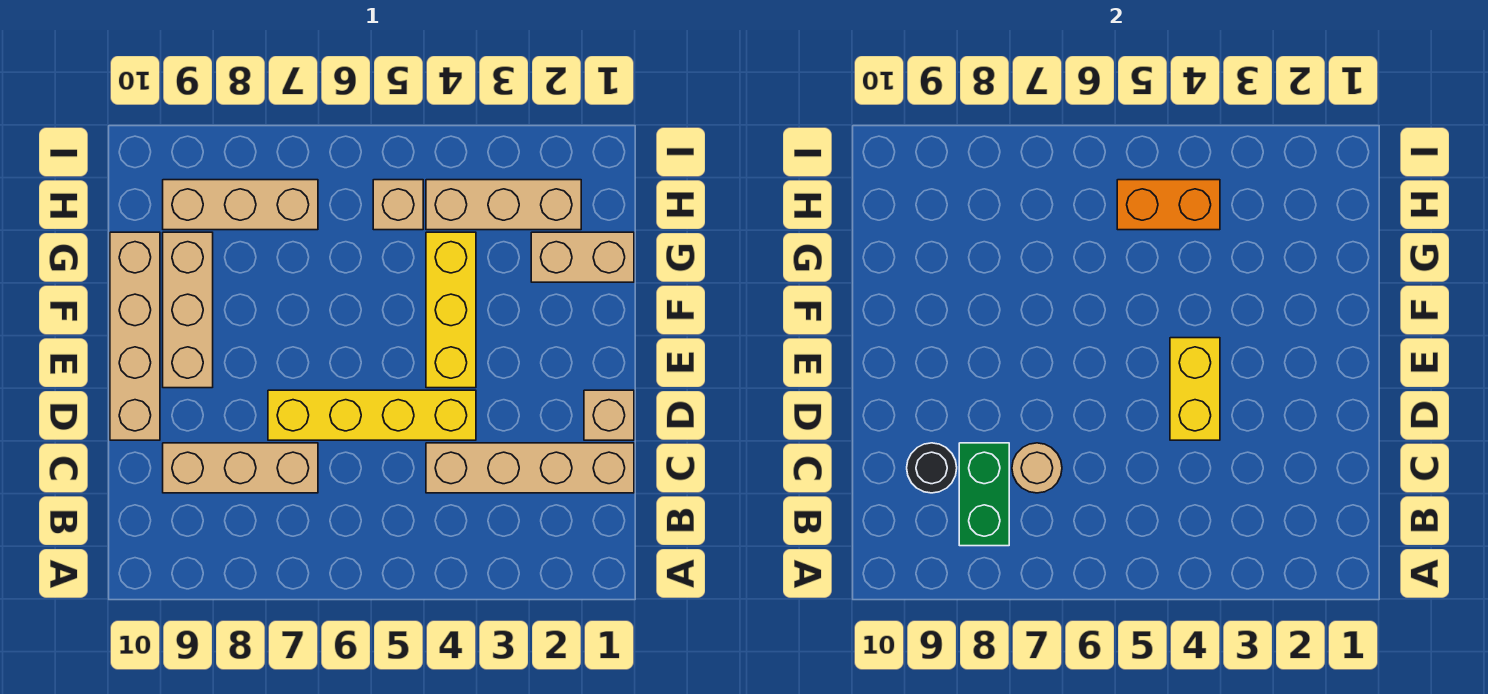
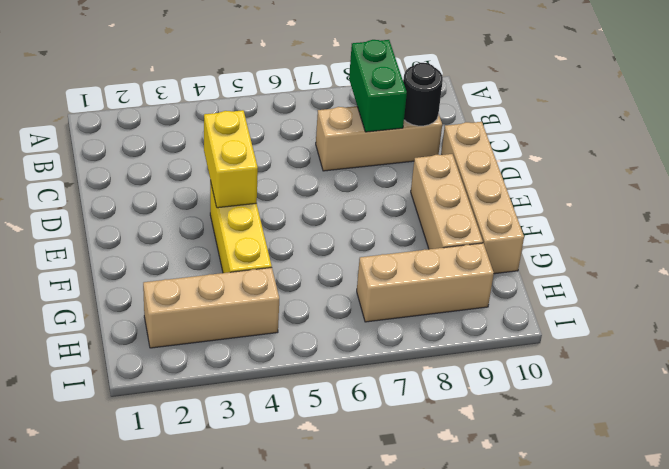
none -> tan 1x4 brick [426,443,634,493]
none -> tan 1x1 brick [584,390,634,440]
none -> yellow 1x4 brick [268,390,476,440]

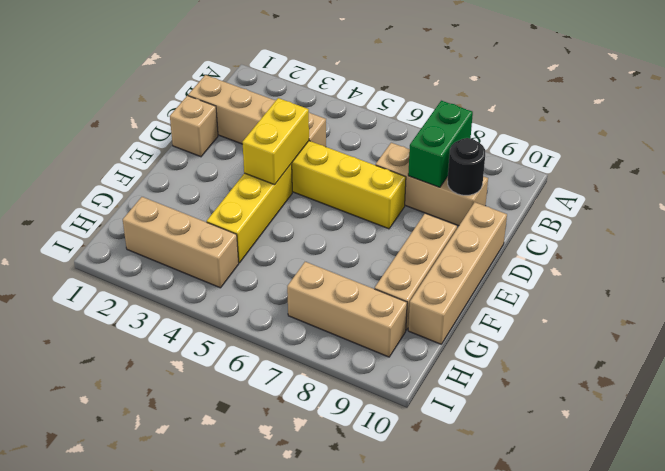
none -> tan 1x2 brick [531,232,634,282]
none -> tan 1x1 brick [373,180,423,230]
none -> tan 1x1 round brick [1012,443,1062,493]

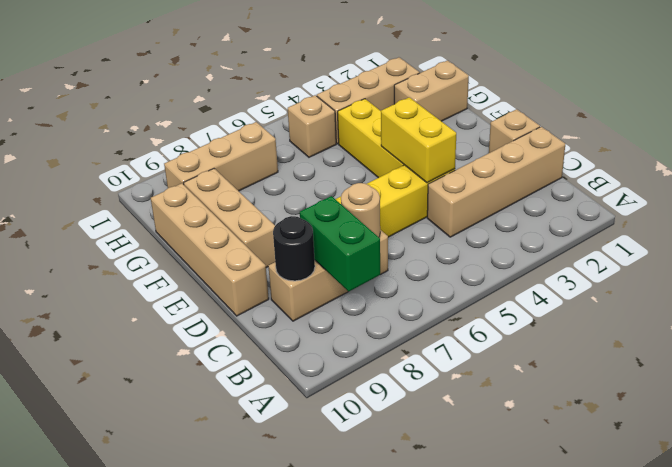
none -> orange 1x2 brick [1117,180,1220,230]

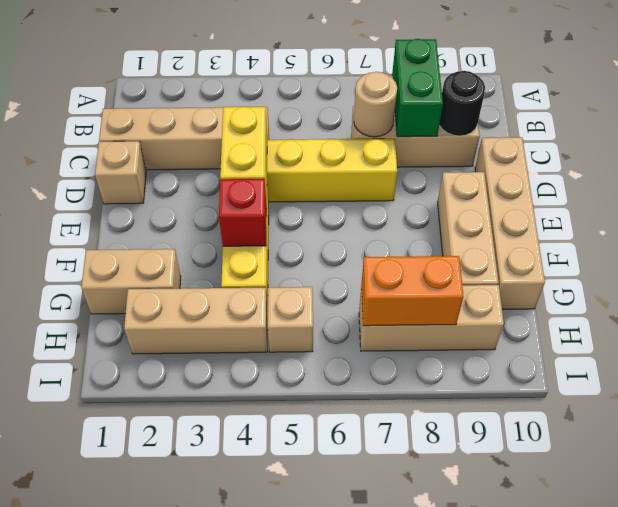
red 1x1 brick [219,179,267,246] -> none
orange 1x2 brick [361,256,464,326] -> orange 1x2 brick moved to [1117,180,1220,230]

